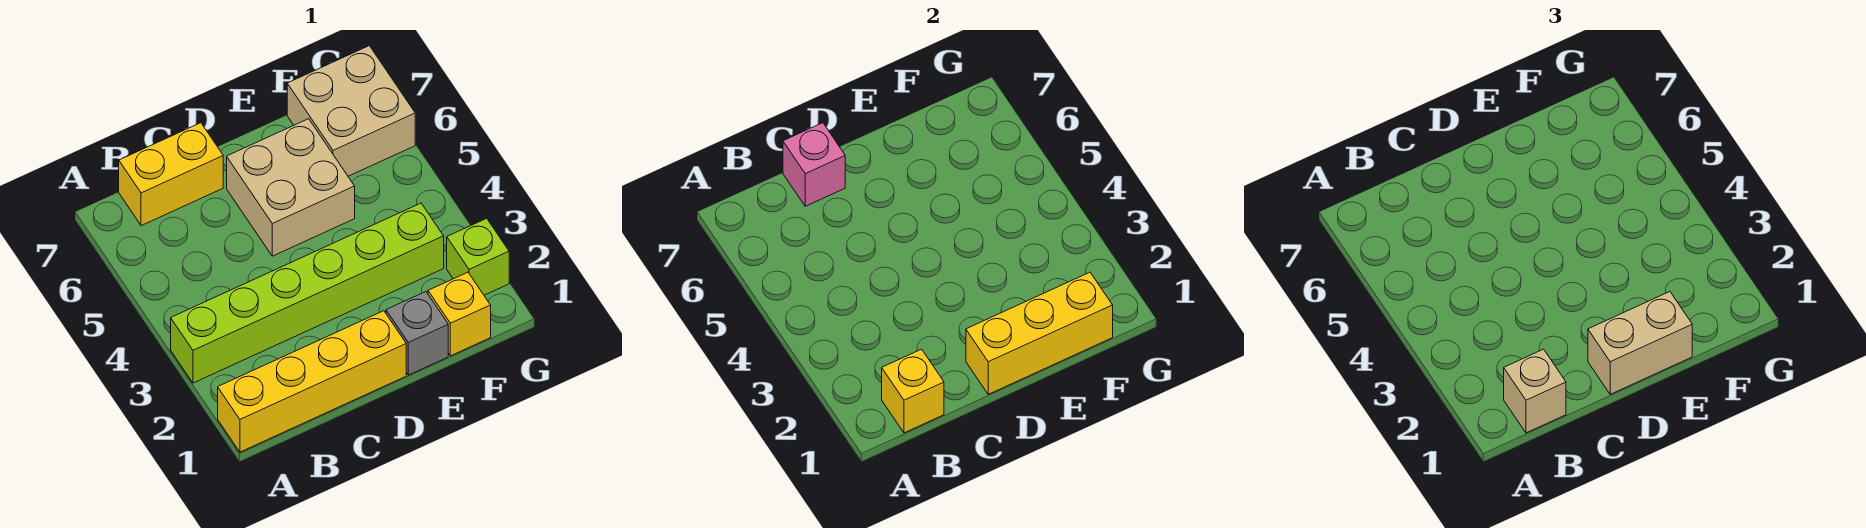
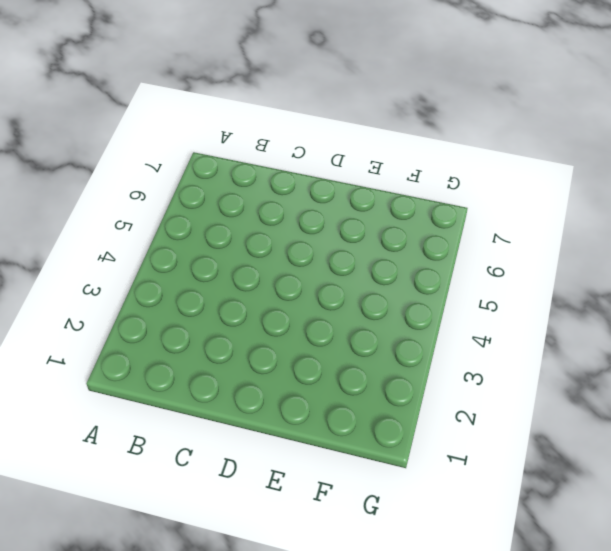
none -> yellow 1x4 brick [218,311,406,452]
none -> lime 1x6 brick [171,203,444,383]
none -> yellow 1x2 brick [119,123,223,226]

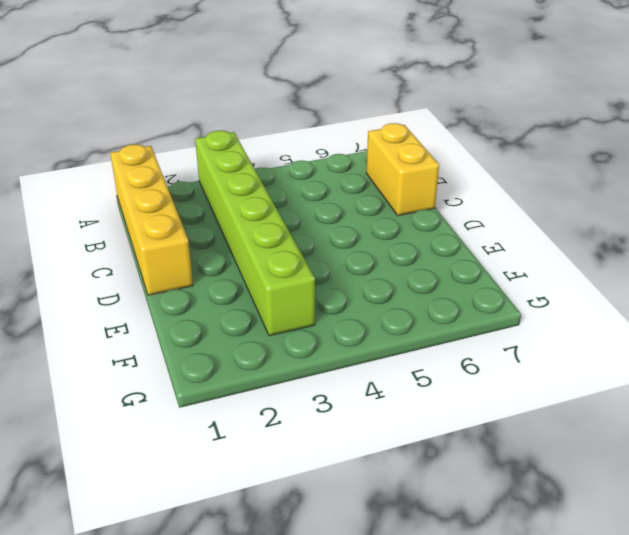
none -> tan 2x2 brick [227,119,355,256]
none -> grey 1x1 brick [386,292,448,375]
none -> yellow 1x1 brick [428,272,491,356]

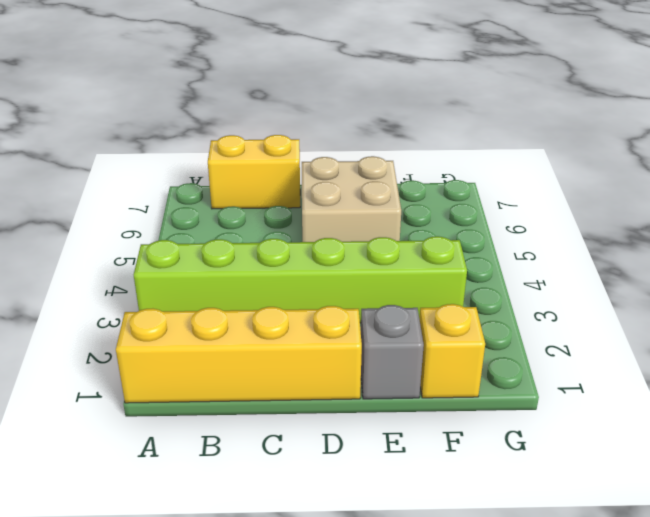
none -> tan 2x2 brick [287,46,415,176]
none -> lime 1x1 brick [447,218,509,295]
none -> yellow 1x1 brick [882,349,944,433]

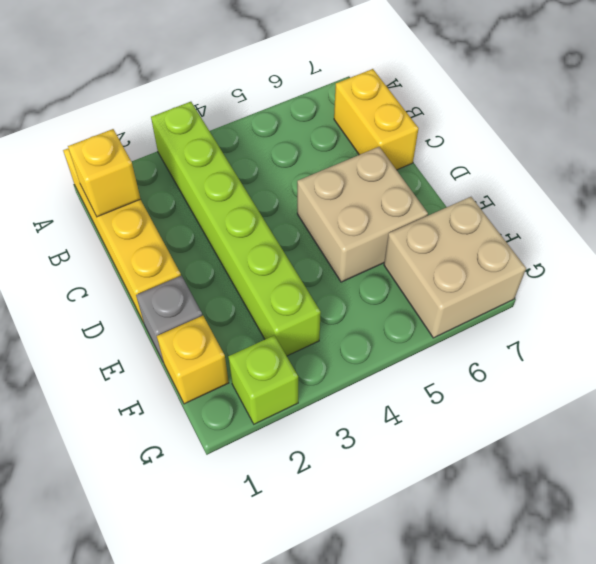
none -> pink 1x1 brick [783,123,845,206]
none -> yellow 1x3 brick [966,272,1113,394]
none -> tan 1x1 brick [1504,349,1566,433]

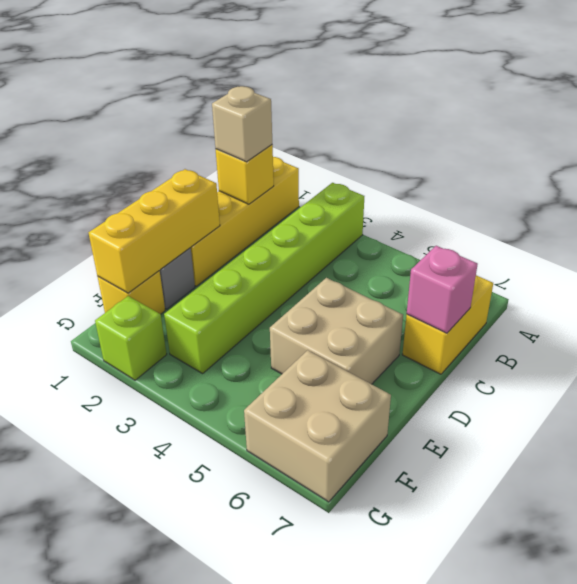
none -> tan 1x2 brick [1588,292,1692,394]

